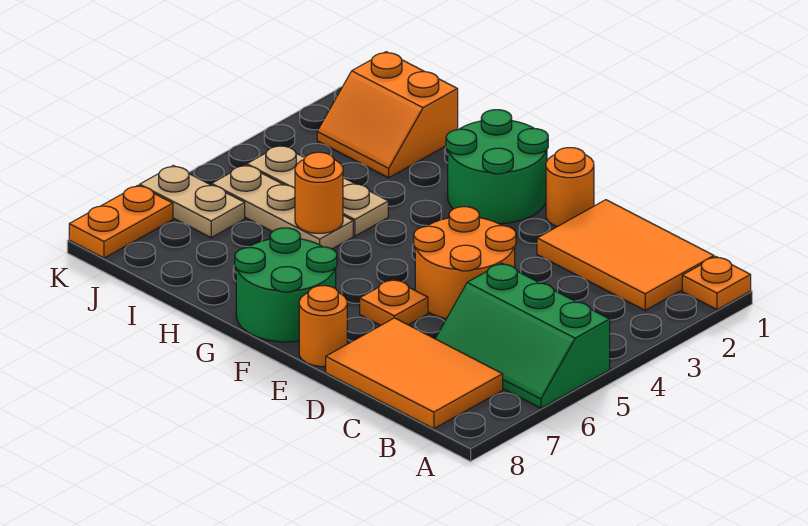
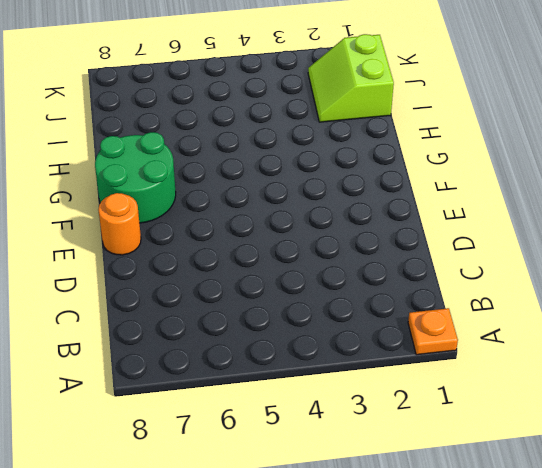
lime 2x2 slope [308,34,394,122] -> orange 2x2 slope [317,52,458,178]
none -> green 2x3 slope [435,263,610,408]
none -> orange 2x3 tile [537,200,714,310]
none -> orange 2x3 tile [326,318,503,429]

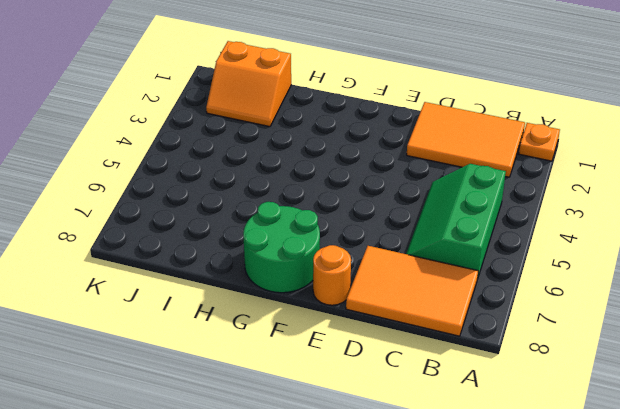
green 2x3 slope [406,164,506,277] -> green 2x3 slope turned to [435,263,610,408]
none -> orange 2x2 round brick [414,207,516,319]
none -> orange 1x1 round brick [546,148,594,227]
none -> orange 1x1 plate [360,279,428,325]

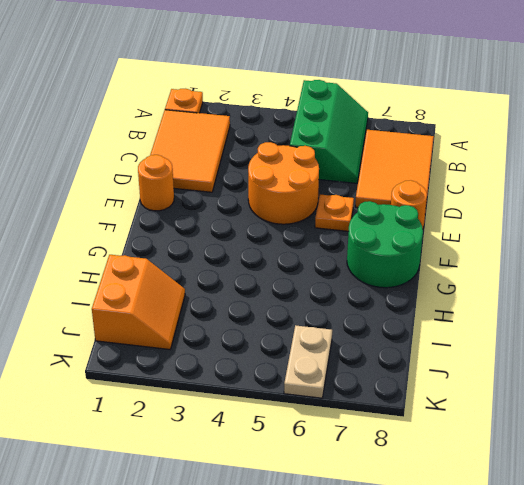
none -> green 2x2 round brick [446,110,548,224]
none -> tan 1x3 plate [247,145,388,236]
none -> tan 1x3 plate [212,165,353,249]

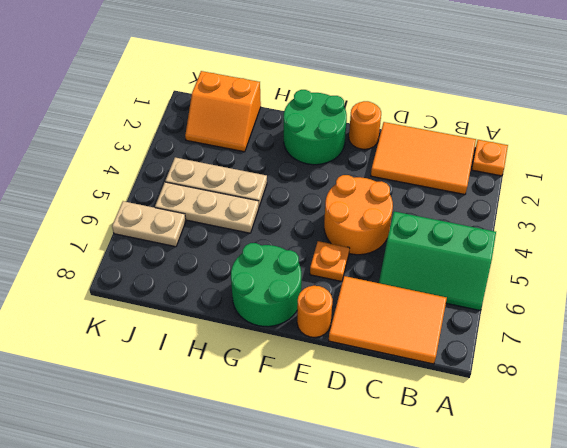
none -> orange 1x2 plate [69,185,173,258]
none -> orange 1x1 round brick [295,152,343,233]

